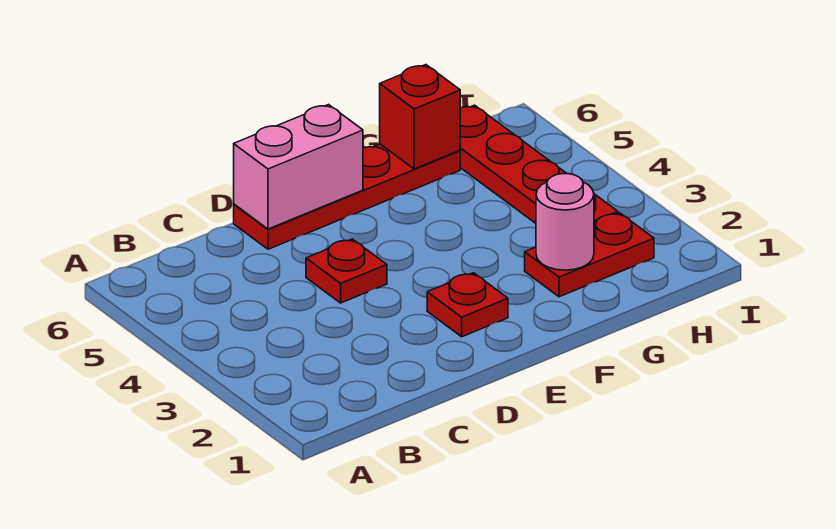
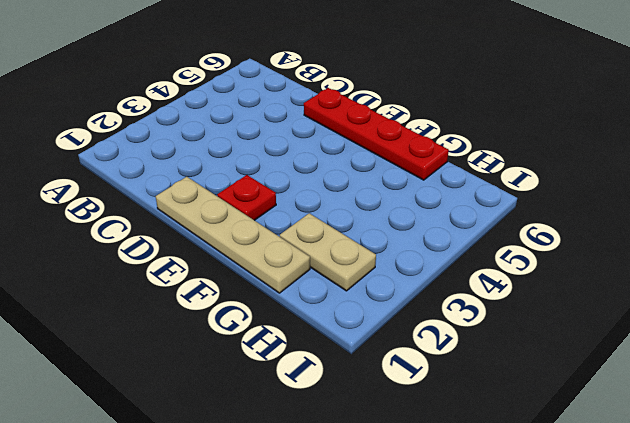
tan 1x4 plate [156,177,310,293] -> none
tan 1x2 plate [280,213,376,291] -> red 1x2 plate [525,213,654,297]
none -> red 1x1 plate [306,239,387,303]
none -> red 1x4 plate [460,105,618,223]

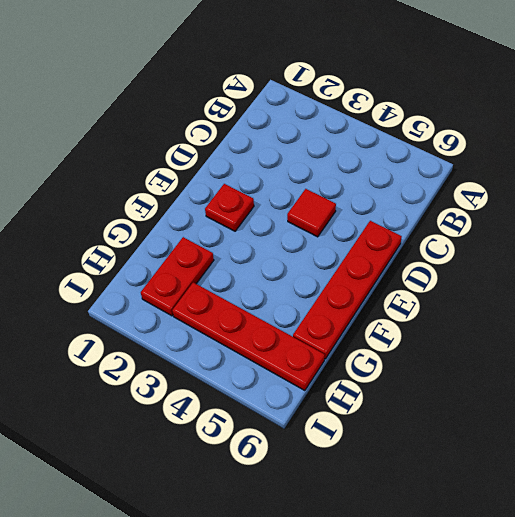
red 1x1 tile [287,189,336,237] -> red 1x1 plate [306,239,387,303]
none -> pink 1x2 brick [234,105,363,229]
none -> pink 1x1 round brick [536,174,594,270]

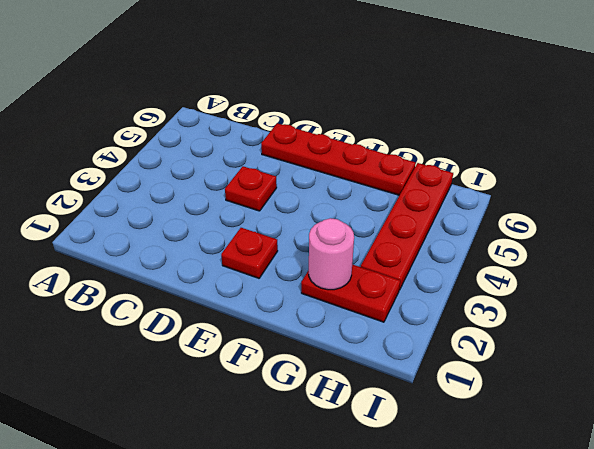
none -> pink 1x2 brick [234,105,363,229]
none -> red 1x1 brick [380,65,460,169]

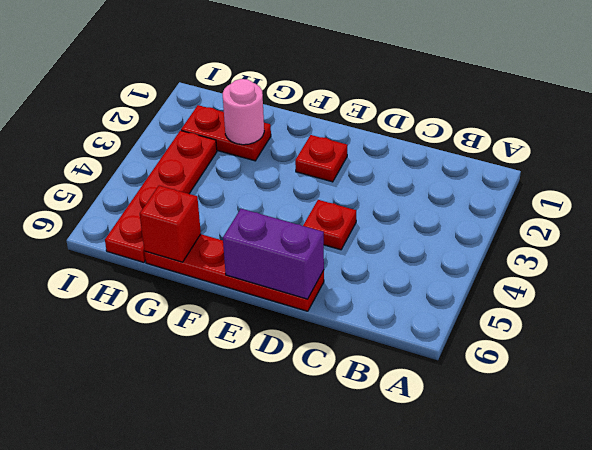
purple 1x2 brick [223,209,324,299] -> pink 1x2 brick [234,105,363,229]

